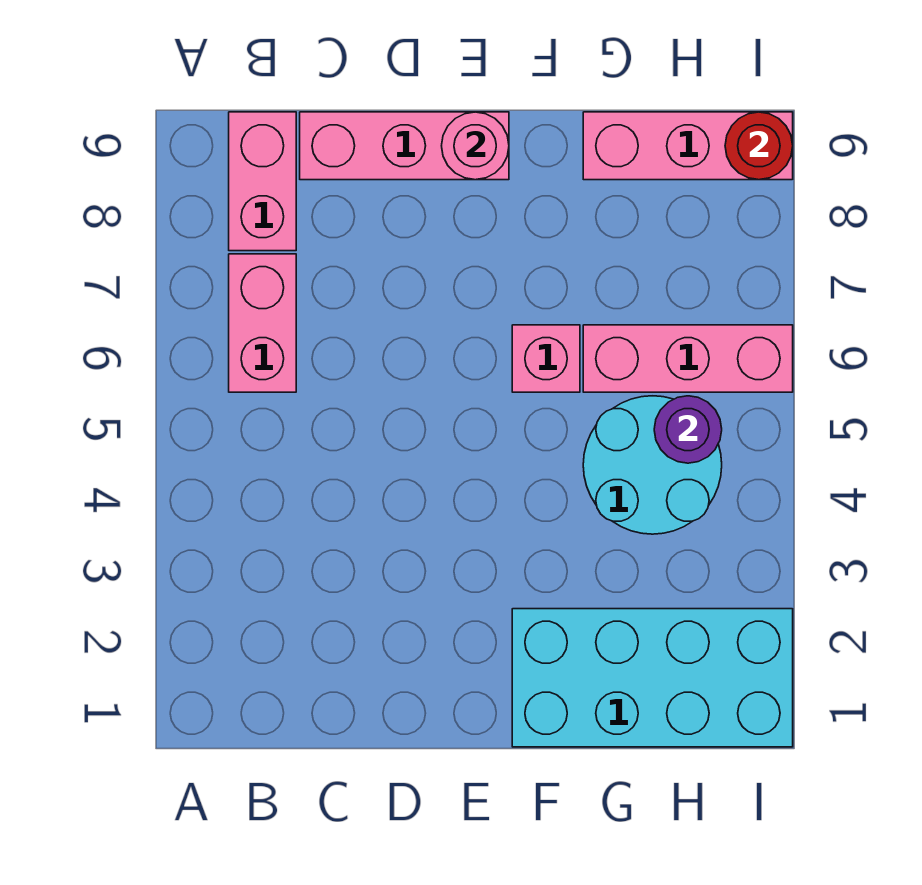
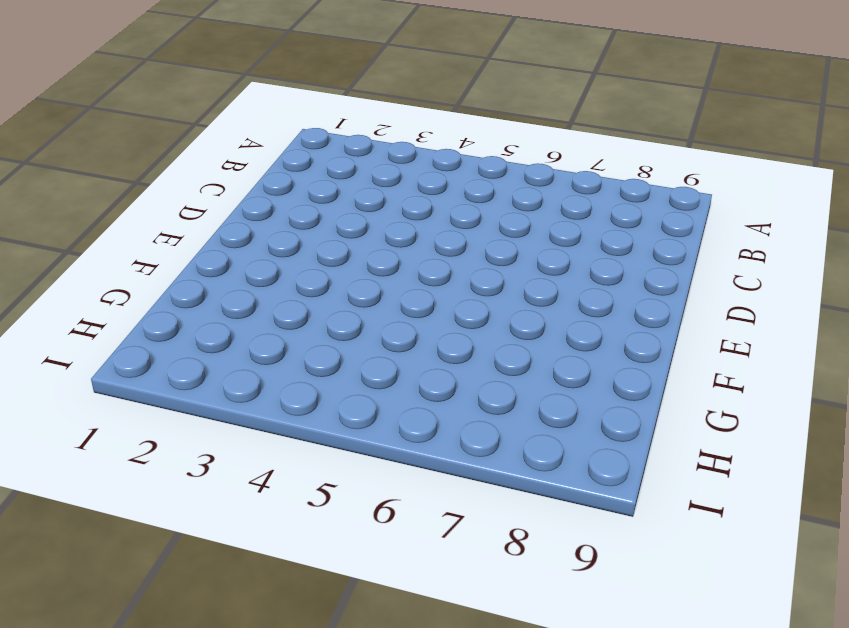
none -> pink 1x2 brick [229,254,296,392]
none -> pink 1x2 brick [229,112,296,251]

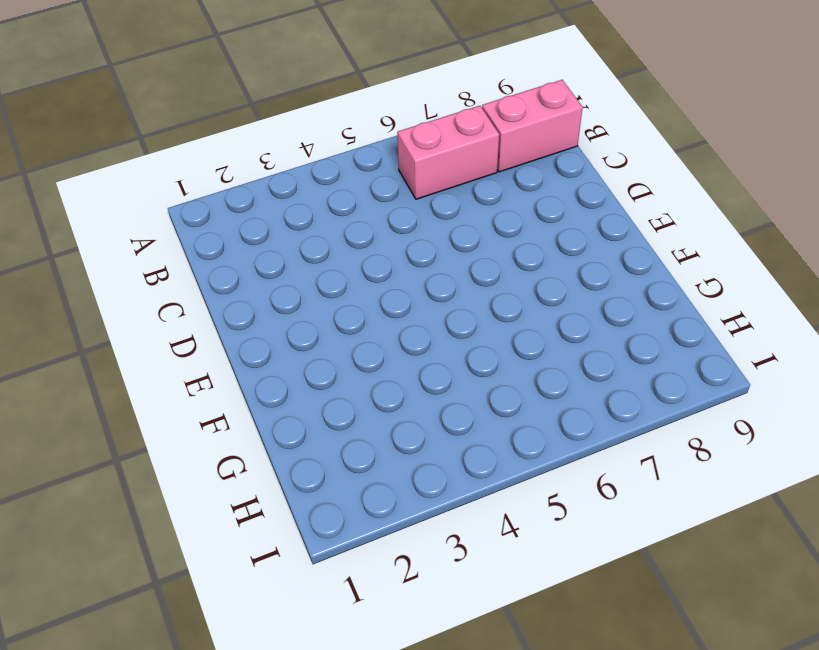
none -> pink 1x3 brick [300,112,509,180]
none -> cyan 2x4 brick [512,609,793,747]

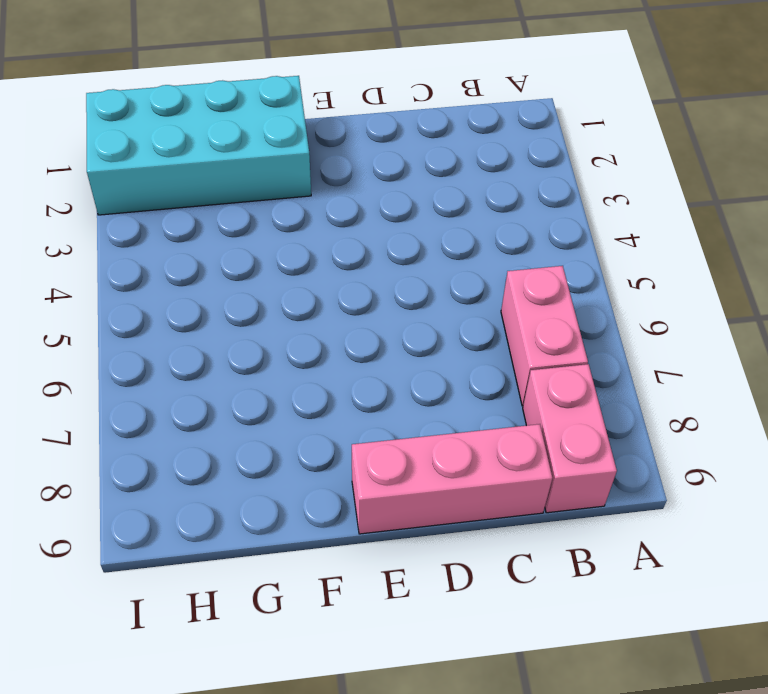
none -> pink 1x1 brick [512,325,580,392]
none -> cyan 2x2 round brick [583,396,722,534]

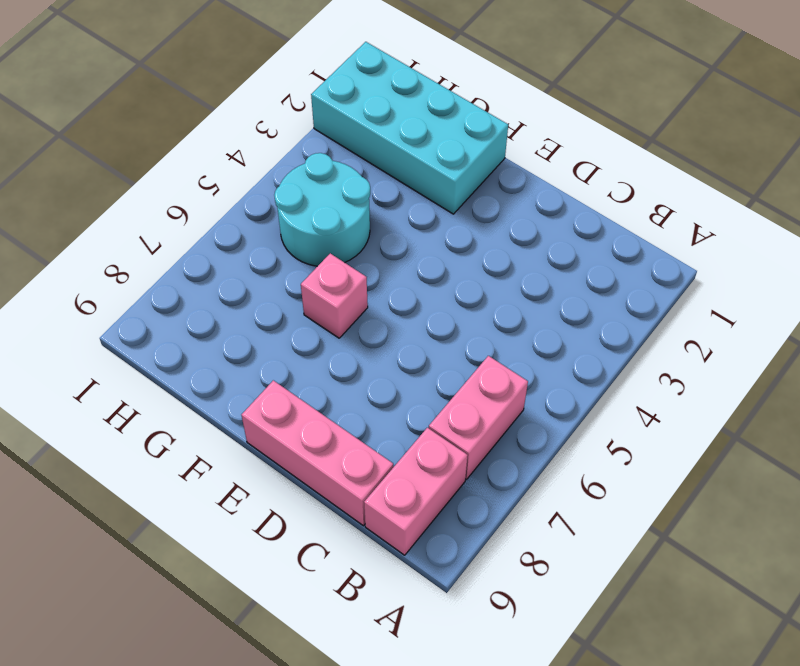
none -> pink 1x3 brick [583,325,793,392]
none -> pink 1x3 brick [583,112,793,180]

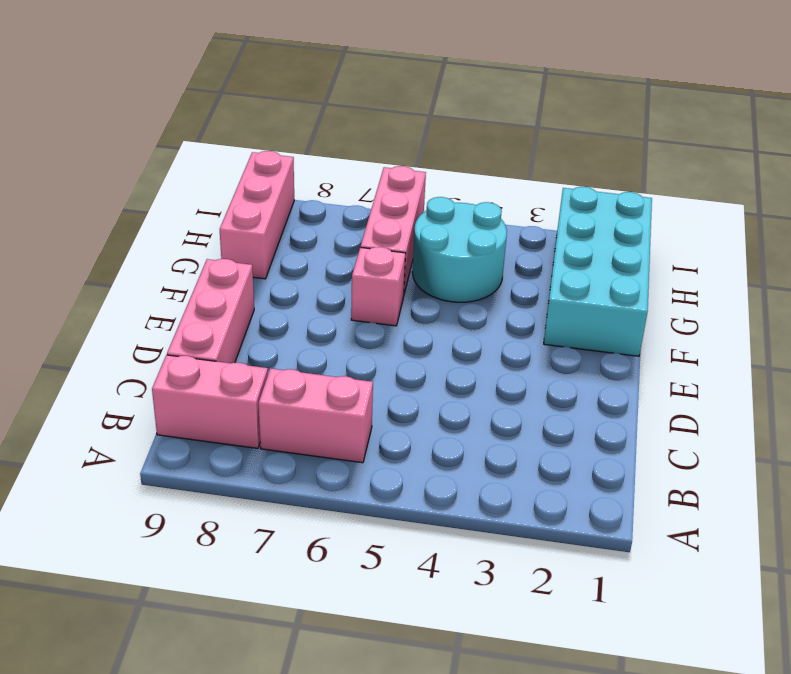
none -> pink 1x1 round brick [442,112,509,180]
none -> purple 1x1 round brick [654,396,722,463]

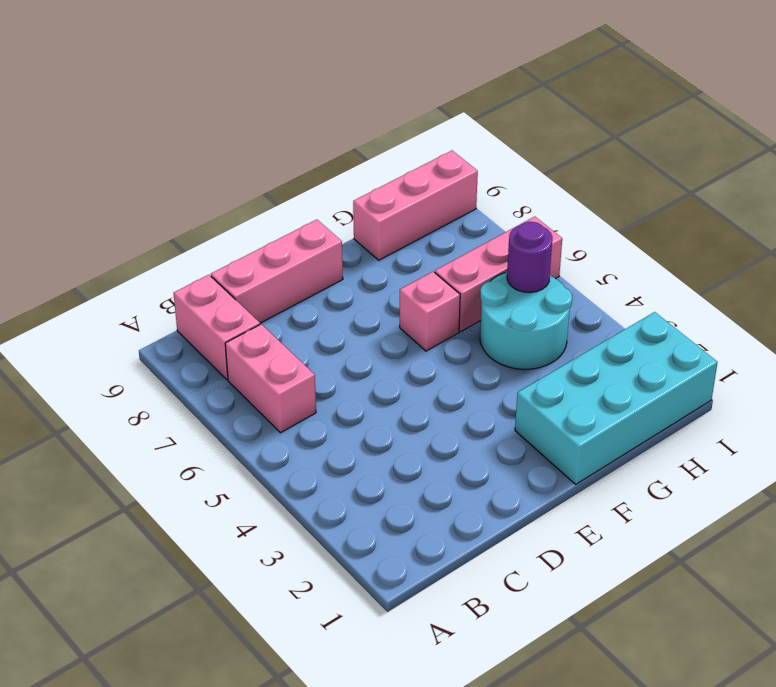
none -> pink 1x1 round brick [442,112,509,180]
none -> red 1x1 round brick [725,112,793,180]

